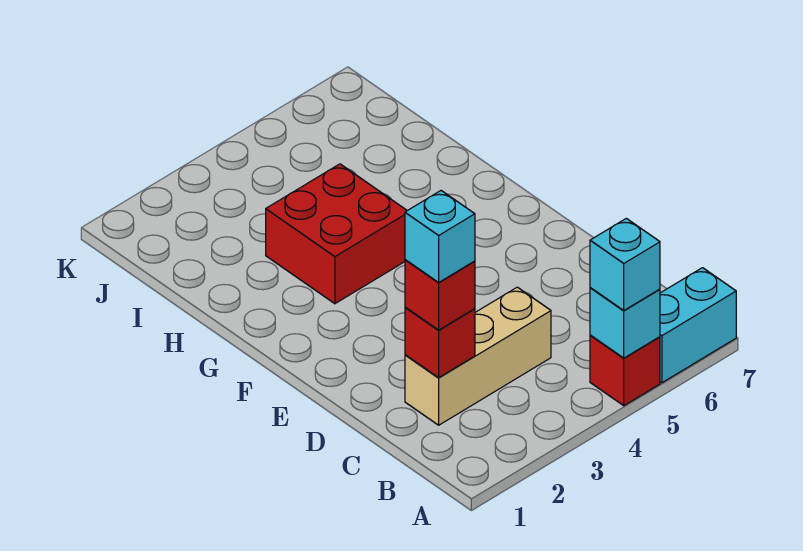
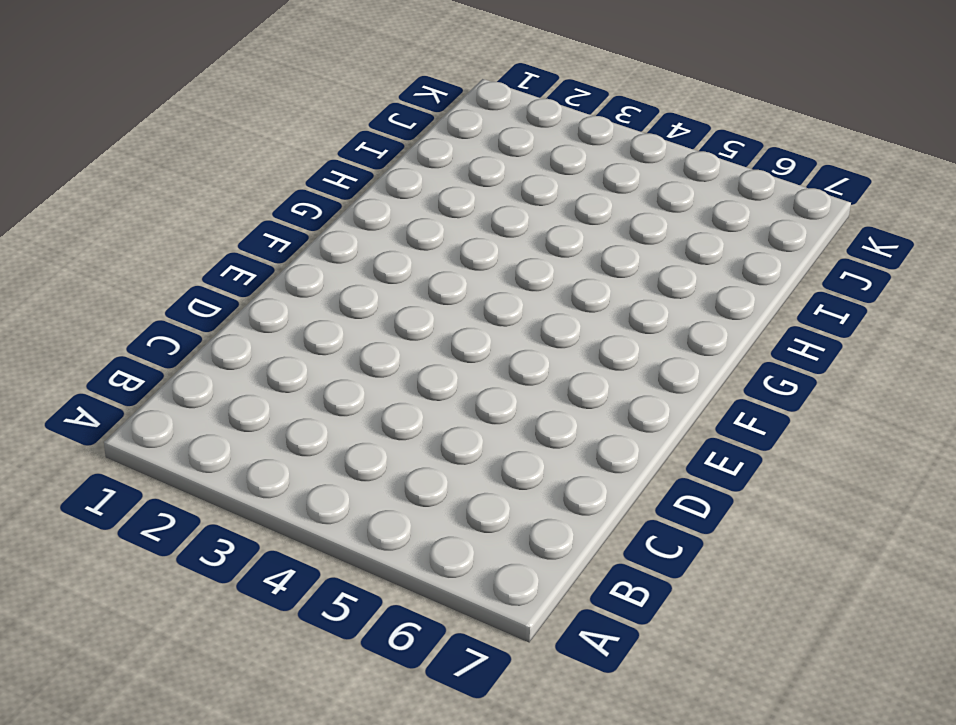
none -> red 1x1 brick [590,335,660,406]
none -> cyan 1x2 brick [660,268,736,383]

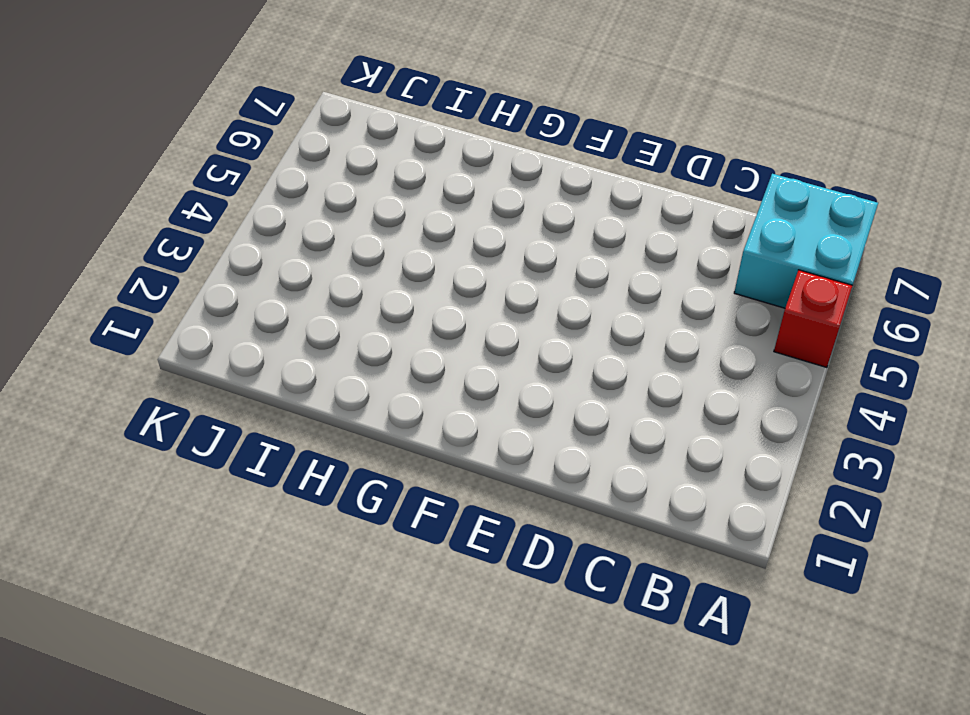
cyan 2x2 brick [734,174,878,308] -> cyan 1x2 brick [660,268,736,383]
none -> tan 1x3 brick [405,287,551,425]
none -> red 2x2 brick [266,164,407,304]

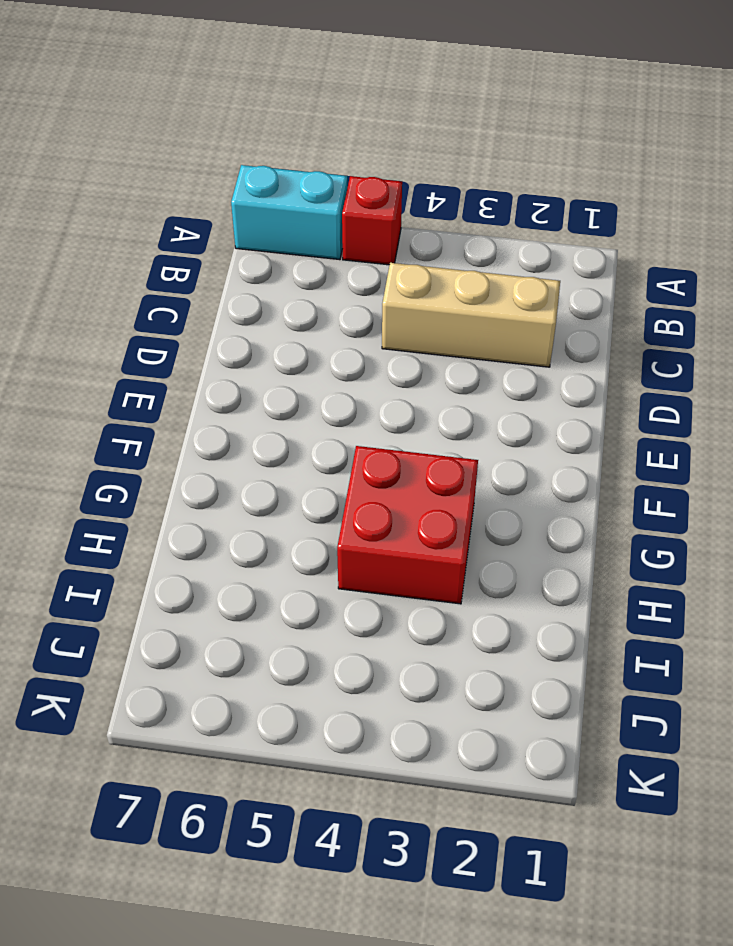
none -> cyan 1x1 brick [590,288,660,358]
none -> red 1x1 brick [405,307,475,378]

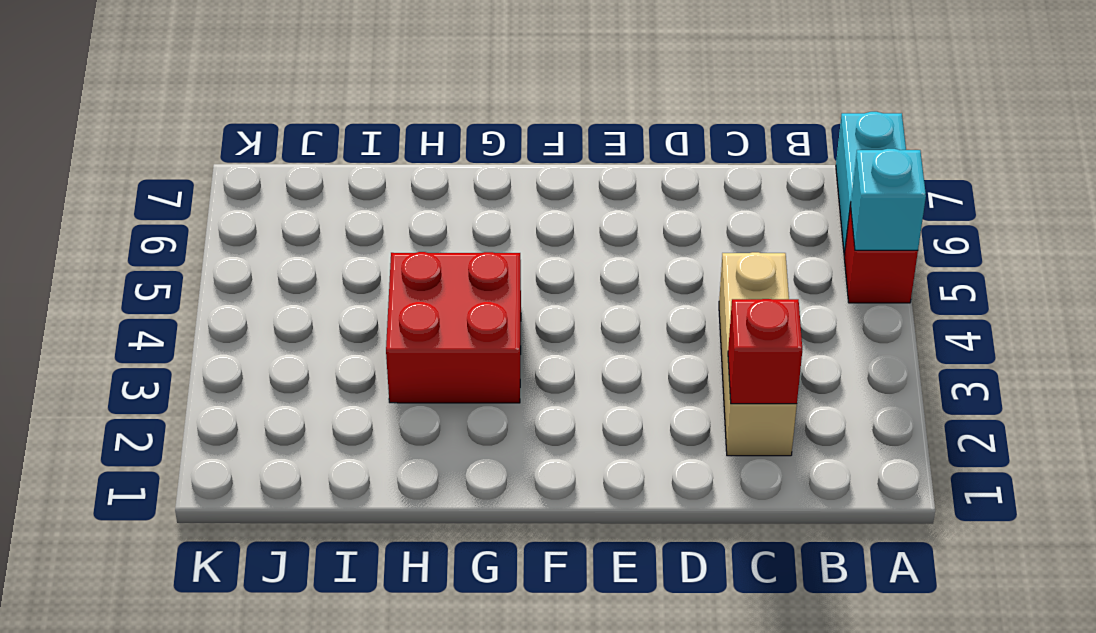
none -> cyan 1x1 brick [590,218,660,311]
none -> red 1x1 brick [405,260,475,330]

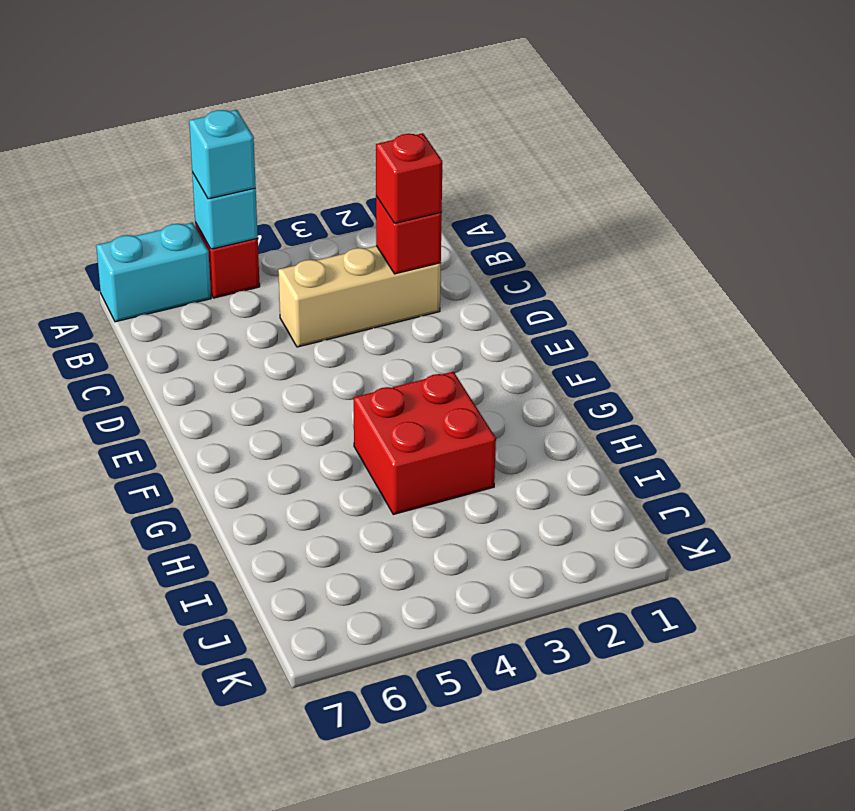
none -> cyan 1x1 brick [405,191,475,282]

